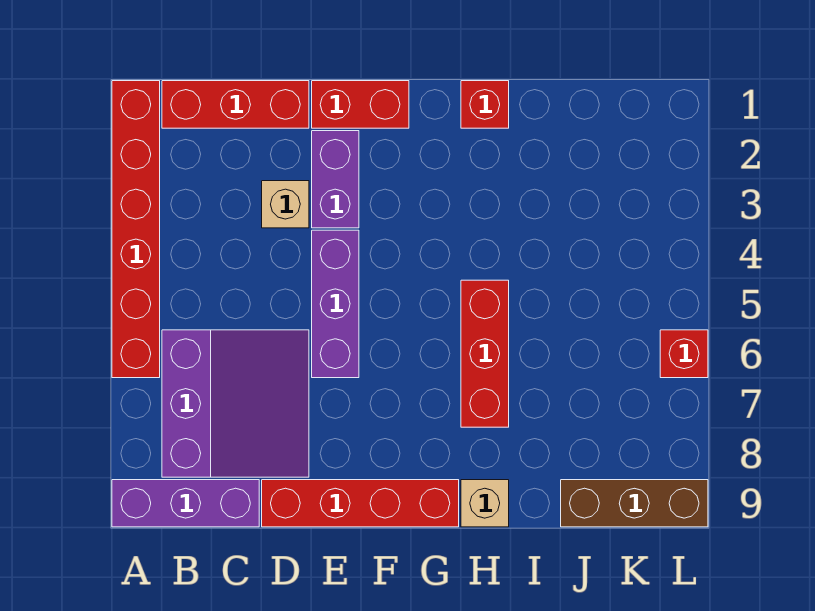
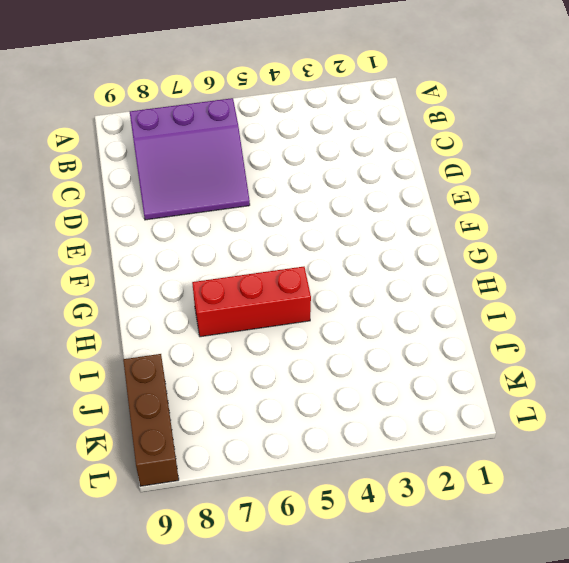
none -> red 1x6 brick [112,81,160,378]
none -> purple 1x3 brick [112,480,259,527]
none -> red 1x3 brick [162,81,309,128]

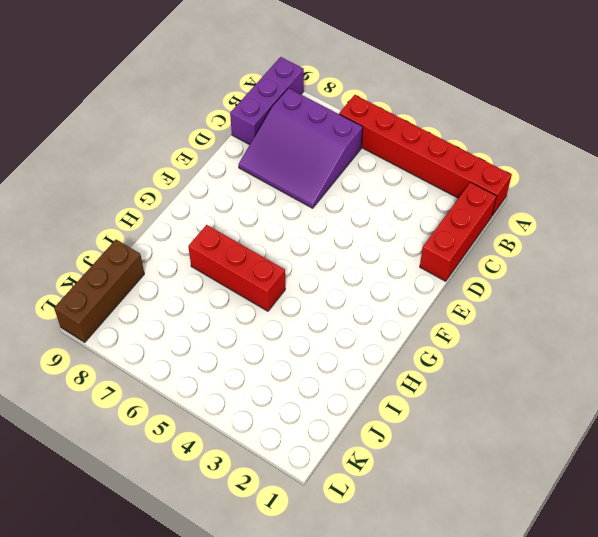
none -> tan 1x1 brick [262,181,309,228]
none -> red 1x4 brick [262,480,459,527]
none -> red 1x2 brick [312,81,409,128]

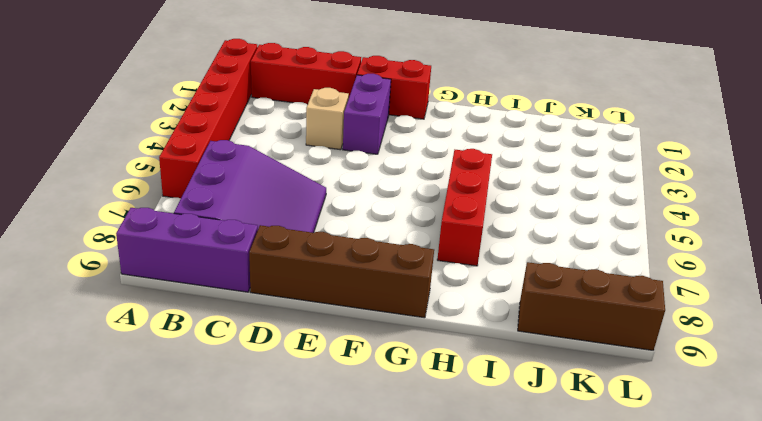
brown 1x4 brick [249,225,434,318] -> red 1x4 brick [262,480,459,527]
none -> purple 1x3 brick [312,230,359,378]
none -> red 1x1 brick [461,81,509,128]
none -> tan 1x1 brick [461,480,509,527]

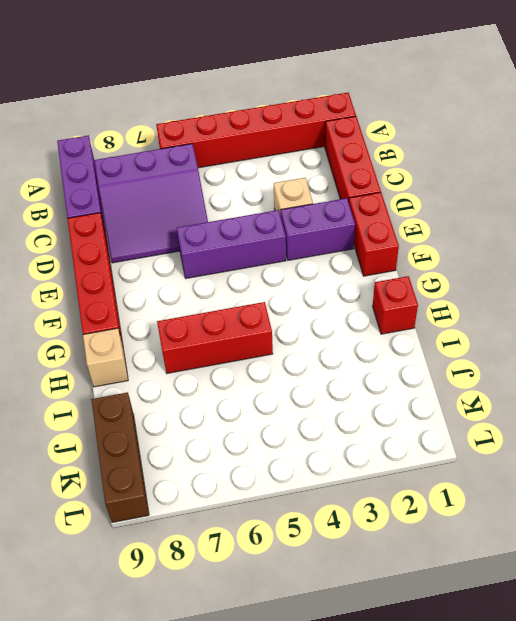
none -> red 1x1 brick [660,330,708,378]

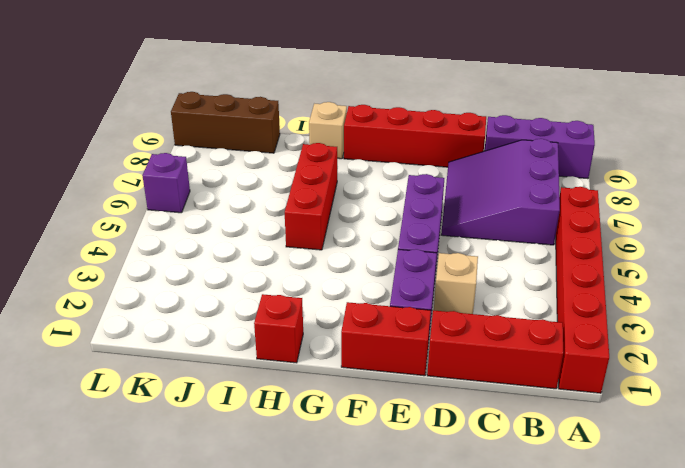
purple 1x1 brick [142,153,190,213] -> red 1x1 brick [660,330,708,378]

